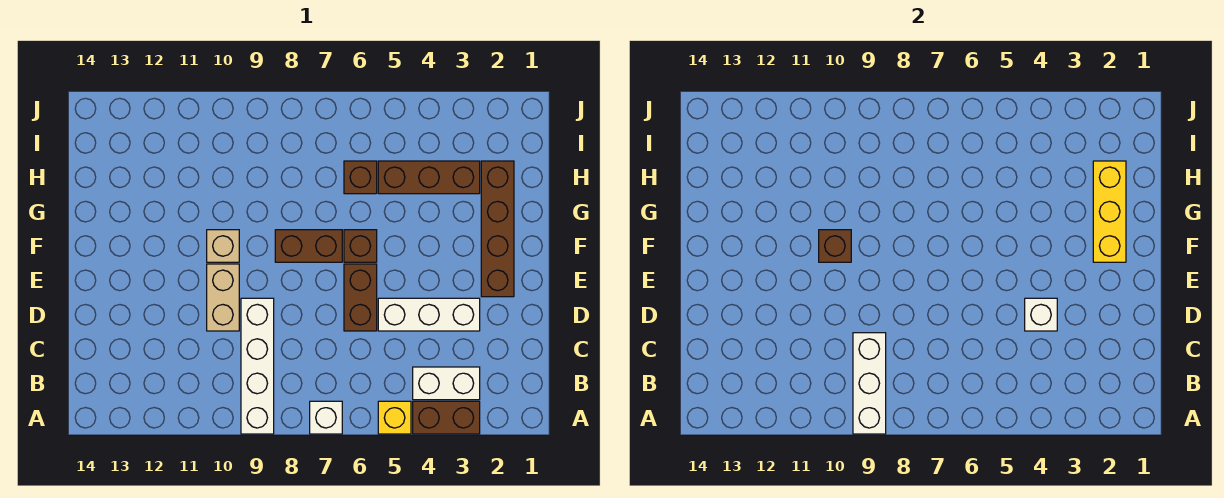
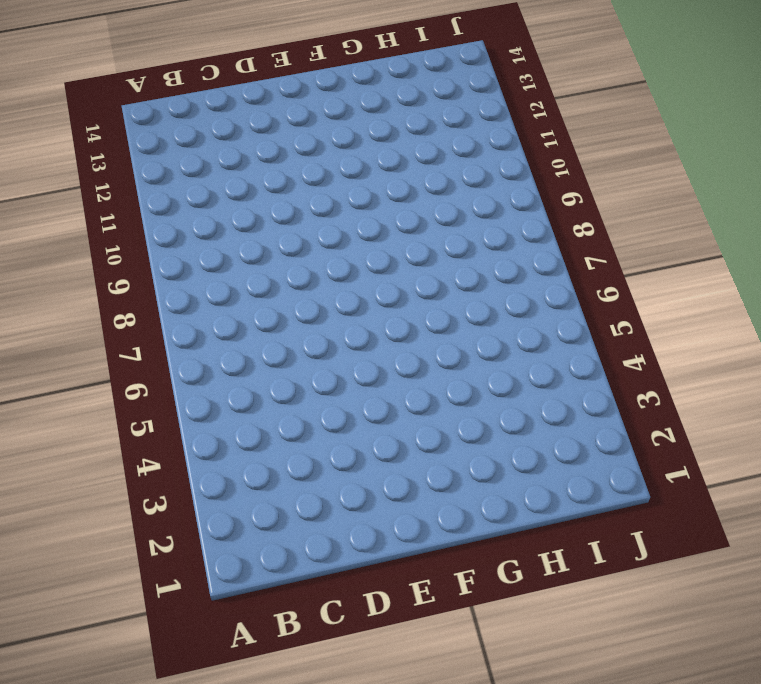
none -> brown 1x2 brick [413,401,480,434]
none -> yellow 1x1 brick [378,401,411,434]
none -> white 1x1 brick [310,401,342,434]

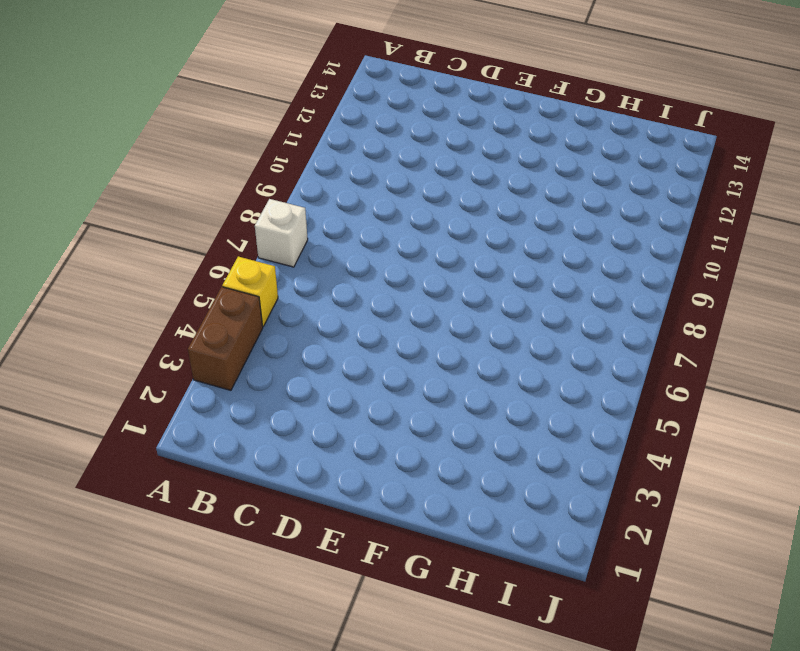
none -> white 1x4 brick [241,298,274,434]
none -> white 1x2 brick [413,367,480,400]
none -> white 1x3 brick [378,298,480,331]

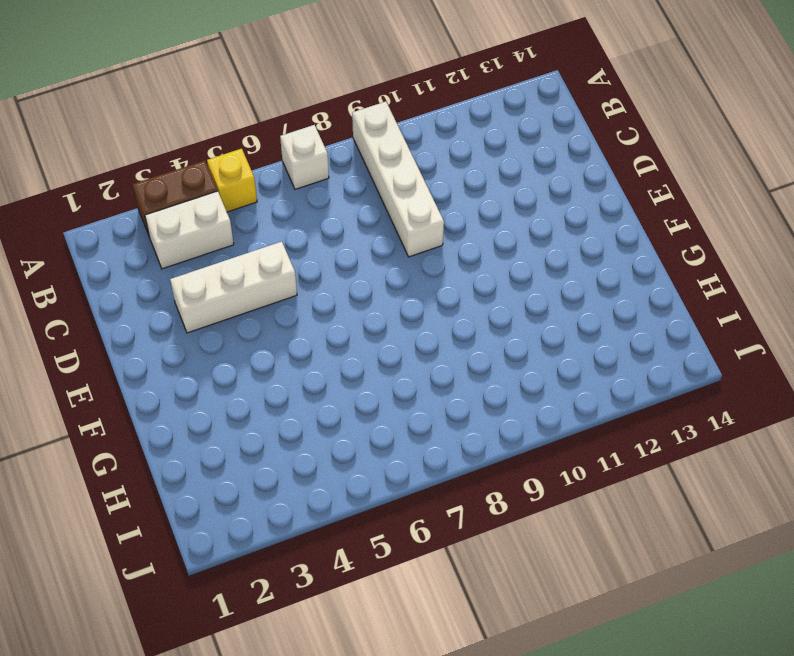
none -> brown 1x2 brick [344,264,377,331]
none -> tan 1x2 brick [207,264,239,331]
none -> brown 1x4 brick [481,161,514,297]

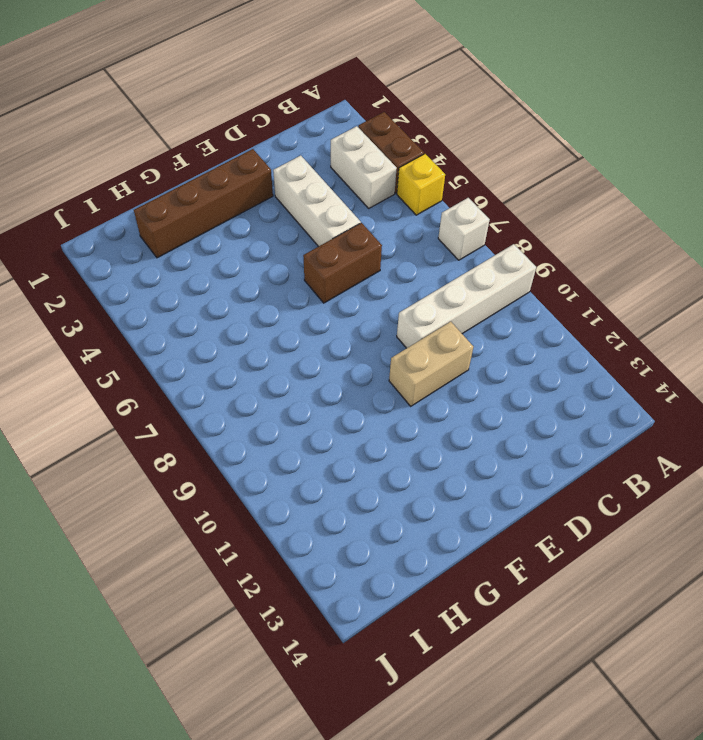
none -> brown 1x1 brick [344,230,377,262]
none -> brown 1x2 brick [275,230,342,262]
none -> tan 1x1 brick [207,230,239,262]

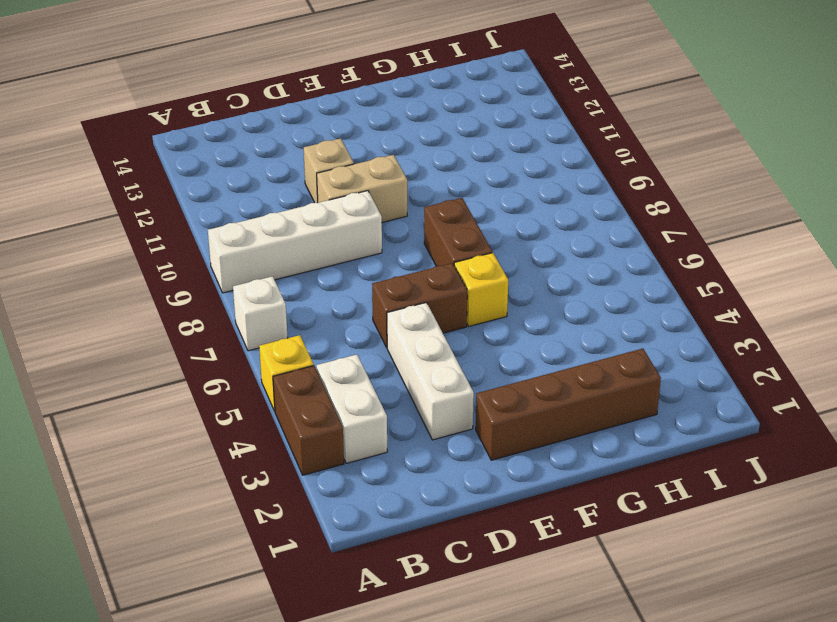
tan 1x1 brick [304,138,354,203] -> tan 1x1 brick moved to [207,230,239,262]
yellow 1x1 brick [454,253,508,326] -> brown 1x1 brick [344,230,377,262]
none -> brown 1x3 brick [378,161,480,194]
none -> brown 1x1 brick [344,161,377,194]
none -> white 1x3 brick [853,333,886,434]

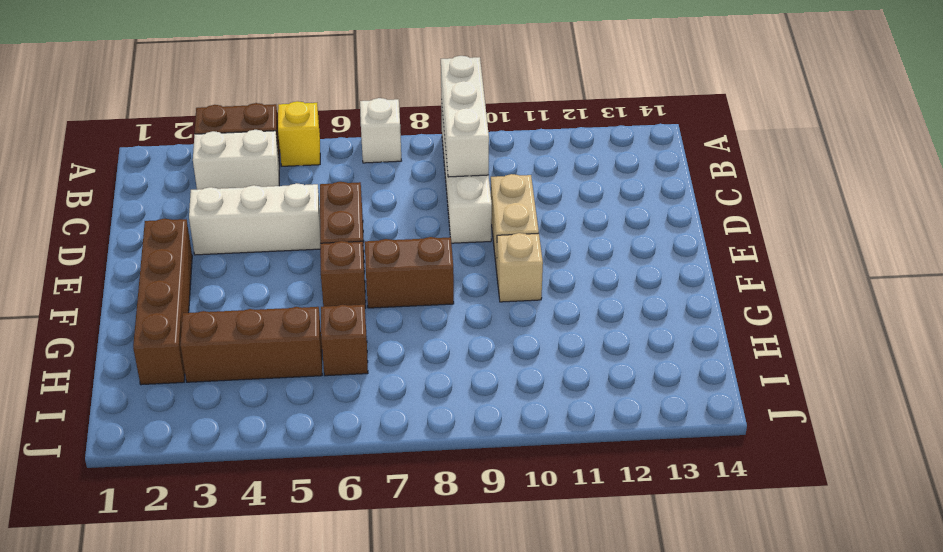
none -> white 1x1 brick [1025,298,1057,331]
none -> yellow 1x3 brick [1093,161,1126,262]
none -> brown 1x1 brick [819,230,851,262]

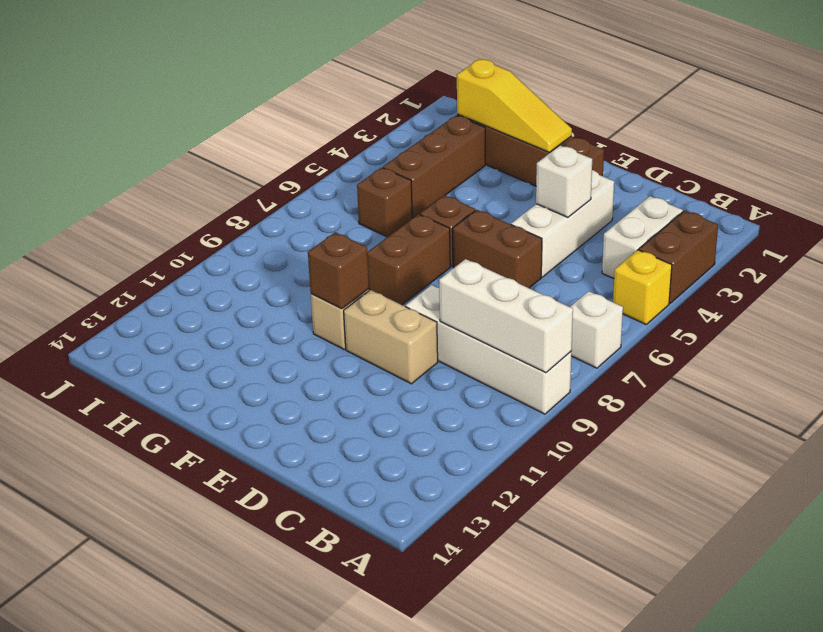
yellow 1x3 slope [457,59,572,152] -> yellow 1x3 brick [1093,161,1126,262]

